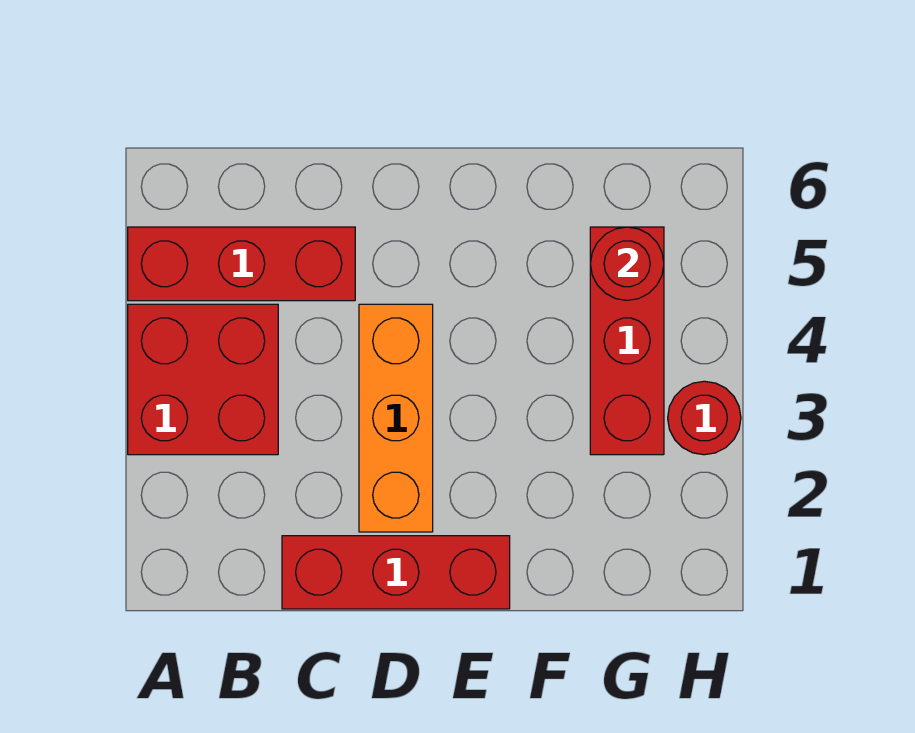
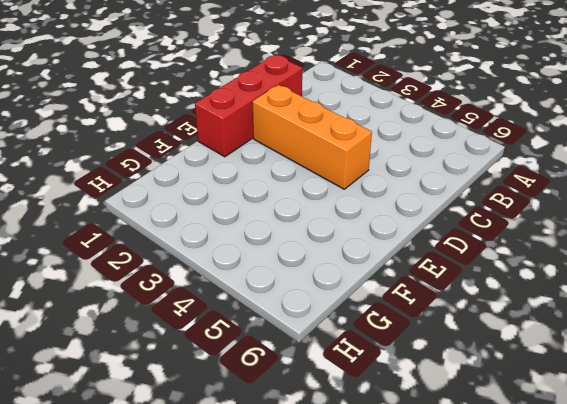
none -> red 2x2 brick [128,304,278,455]
none -> red 1x3 brick [128,227,355,301]

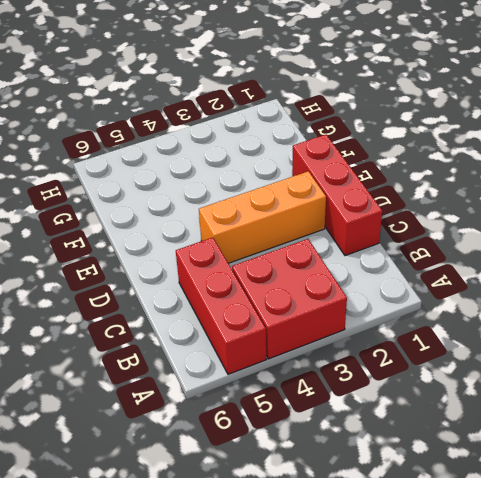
none -> red 1x3 brick [590,227,664,455]
none -> red 1x1 round brick [668,381,741,455]

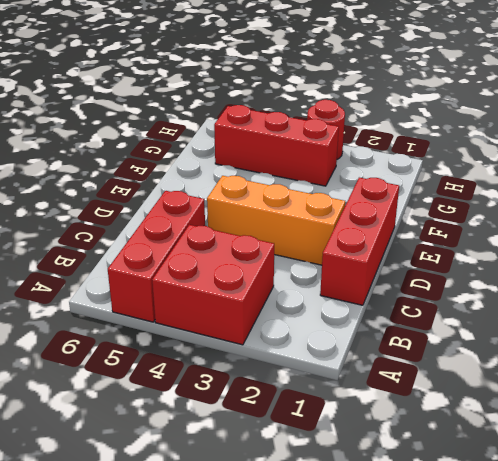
none -> red 1x1 round brick [590,227,664,300]

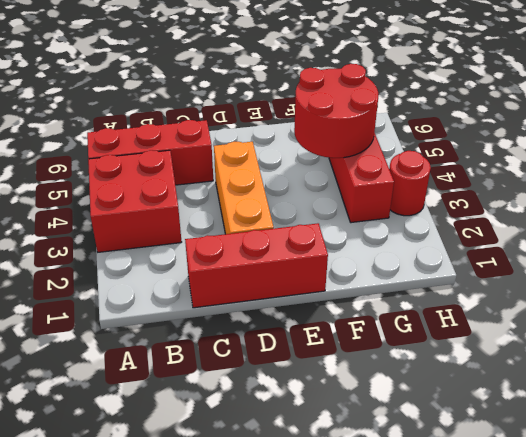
red 2x2 round brick [294,64,378,158] -> red 1x1 round brick [590,227,664,300]

